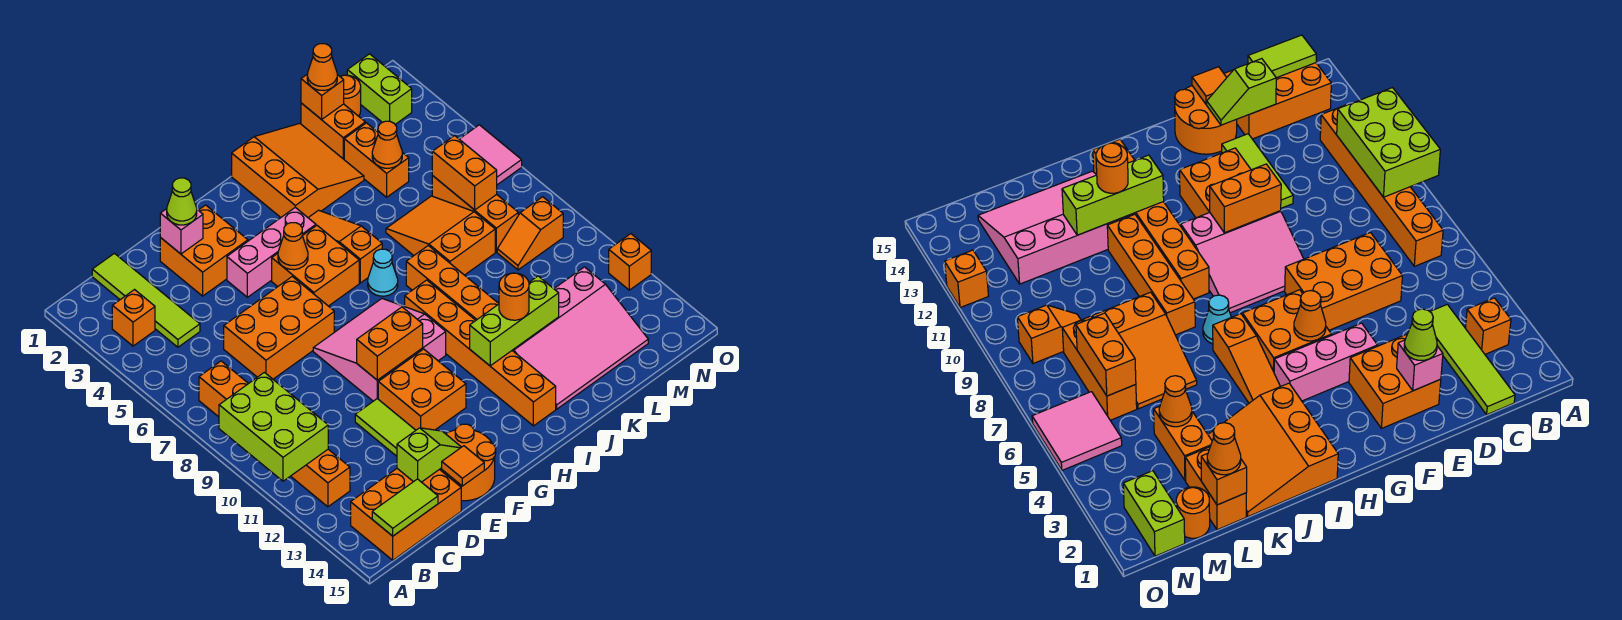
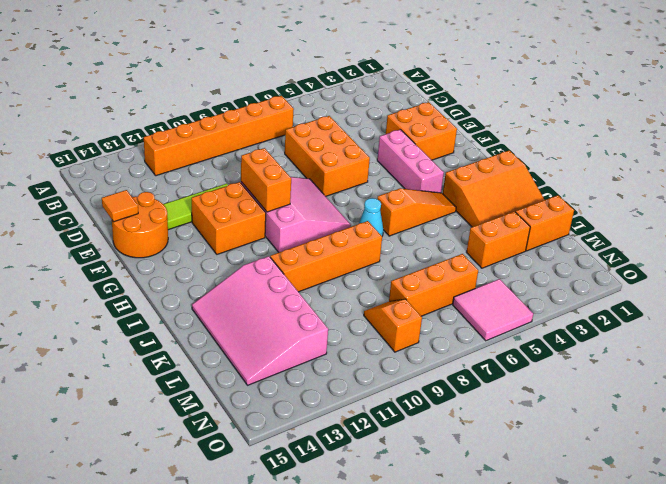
none -> orange 1x1 brick [112,290,155,346]
none -> orange 2x3 brick [351,469,461,560]
none -> lime 1x4 tile [92,253,200,347]
none -> orange 2x2 brick [272,225,359,306]

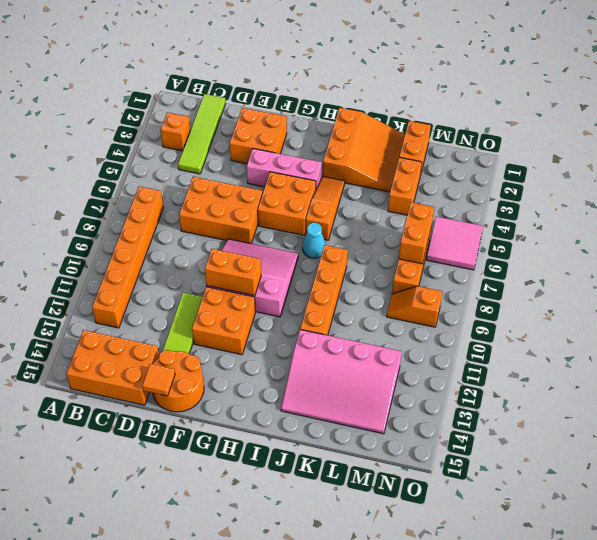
none -> orange 1x6 brick [405,280,556,426]
none -> orange 2x3 slope [386,196,495,275]
none -> orange 1x1 round brick [340,75,361,116]
none -> lime 1x2 brick [347,54,412,124]

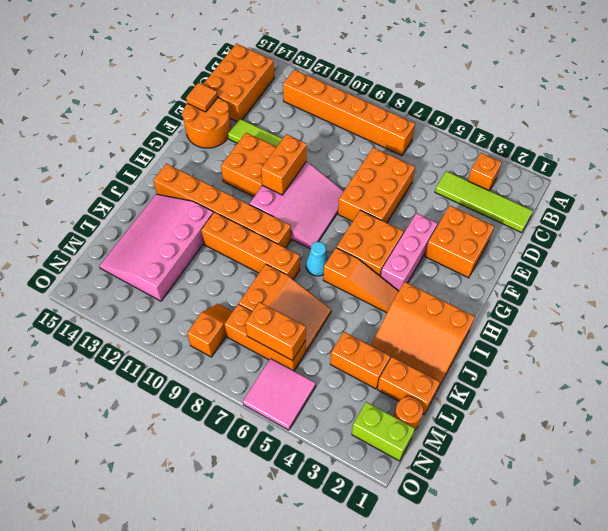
none -> orange 1x1 brick [609,234,651,290]
none -> lime 2x3 brick [219,372,328,481]
none -> lime 1x2 tile [372,479,438,536]
none -> lime 1x2 slope [397,428,461,482]

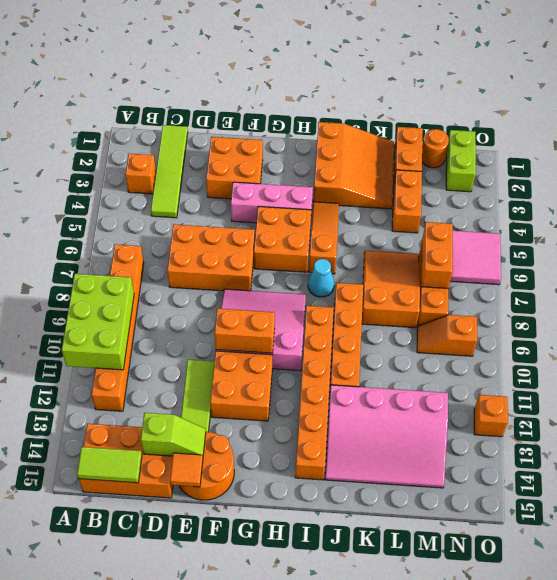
none -> pink 1x1 brick [160,209,203,254]
none -> orange 1x1 cone [278,223,308,270]
none -> lime 1x3 brick [470,276,559,366]
none -> orange 1x1 brick [301,74,344,120]

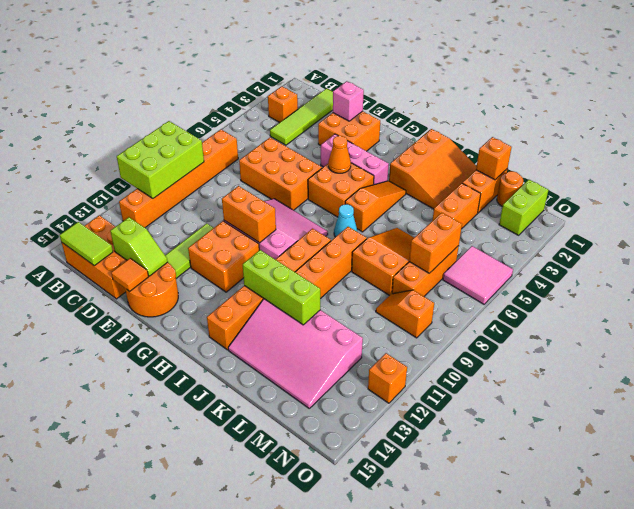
none -> orange 1x1 cone [372,121,402,168]
none -> lime 1x1 cone [167,178,197,225]
none -> orange 1x1 round brick [499,273,529,320]
none -> orange 1x1 cone [307,44,337,90]

